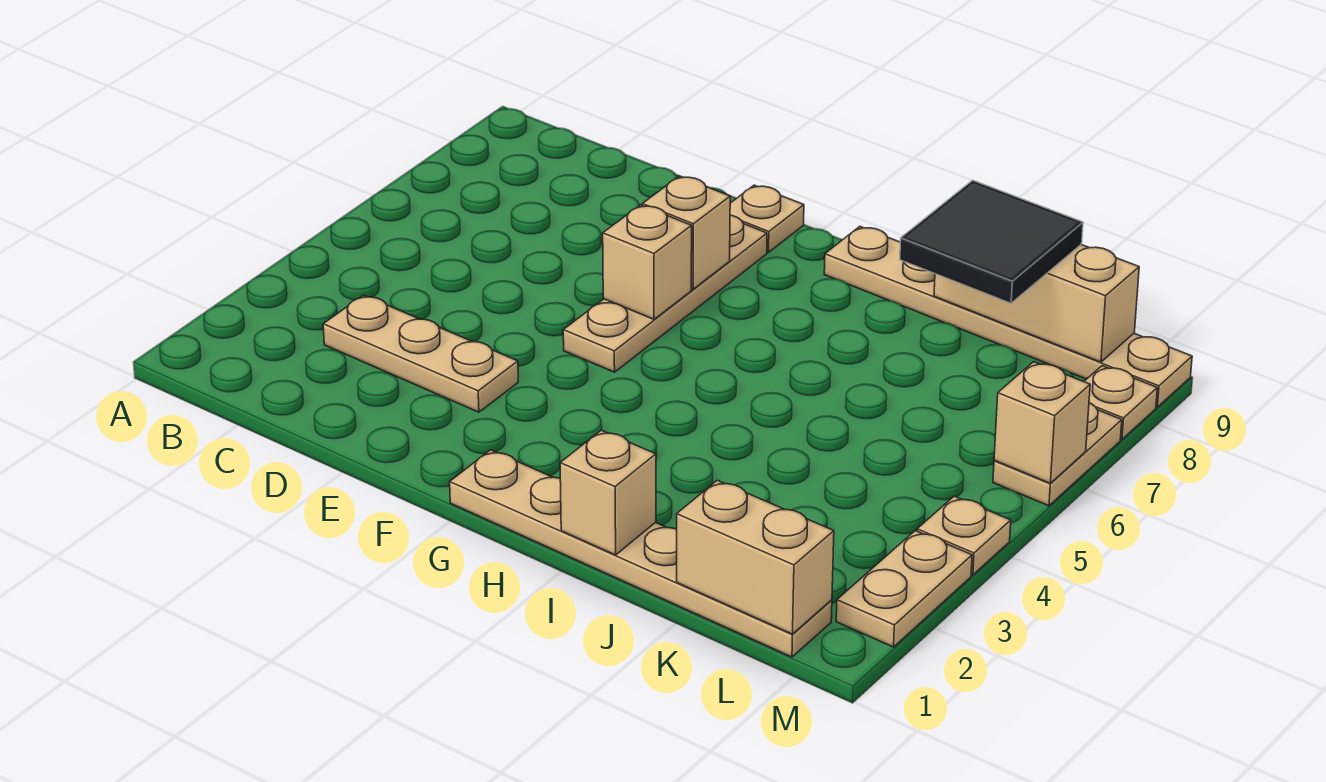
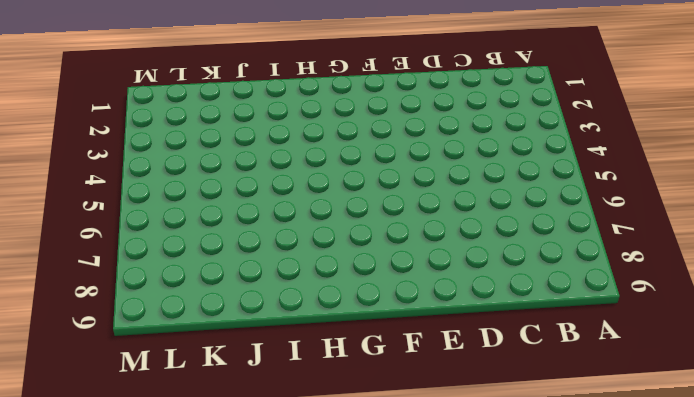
none -> tan 1x3 plate [323,295,518,412]
none -> tan 1x4 plate [563,215,767,372]
none -> tan 1x1 plate [730,185,804,252]

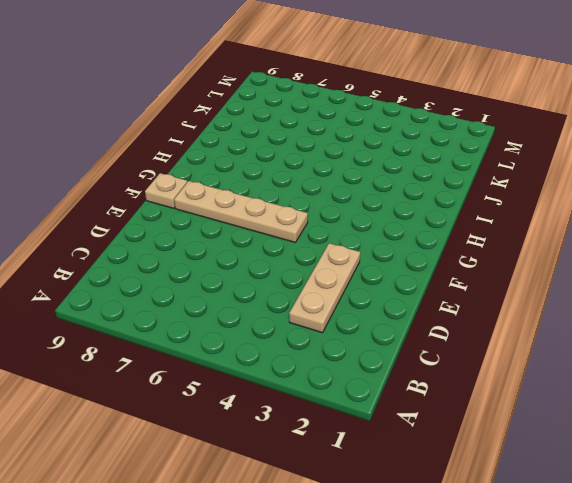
none -> tan 1x6 plate [450,450,832,657]
none -> tan 1x6 plate [824,226,1192,407]
none -> tan 1x2 plate [836,531,972,647]

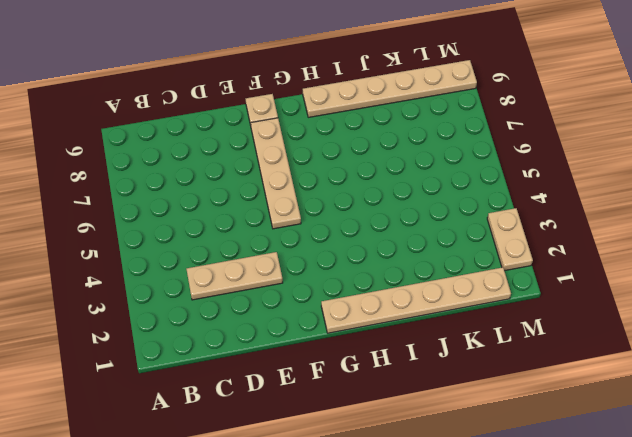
none -> tan 1x1 plate [917,496,1011,575]
none -> tan 1x2 plate [993,403,1122,506]
none -> tan 1x1 plate [1084,366,1157,439]

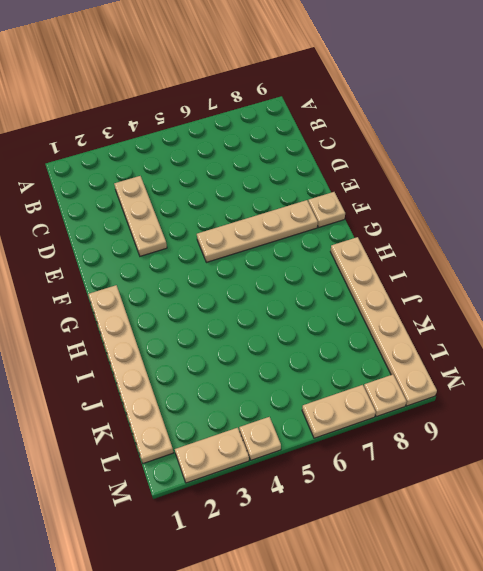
none -> tan 1x1 brick [603,205,692,319]
none -> tan 1x1 brick [642,176,730,289]
none -> tan 1x1 brick [560,430,656,555]

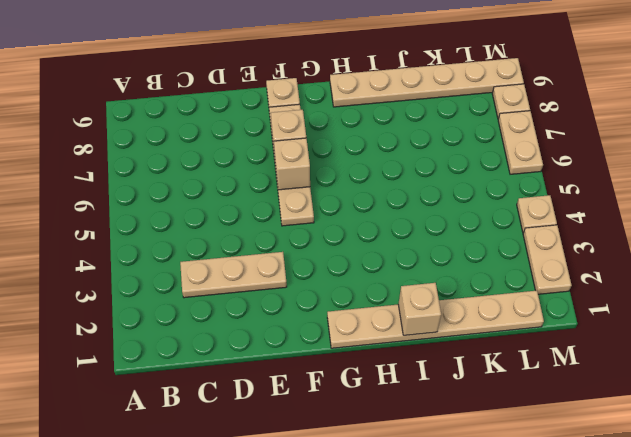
none -> tan 1x3 brick [934,244,1139,362]
none -> tan 1x2 brick [677,480,834,634]
none -> tan 1x1 brick [994,362,1090,483]

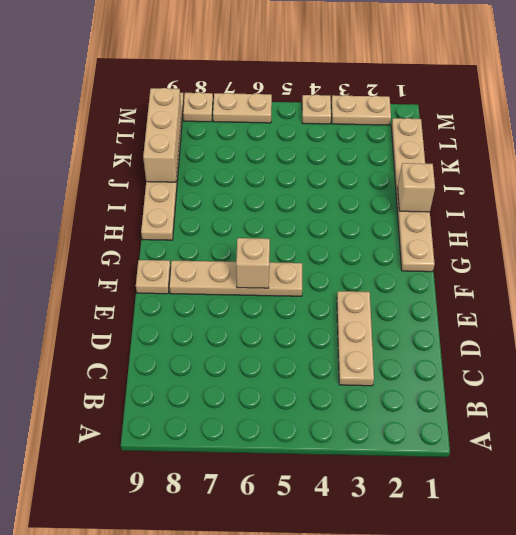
none -> tan 1x1 brick [642,176,730,289]
none -> tan 1x2 brick [677,480,834,634]
none -> tan 1x1 brick [994,362,1090,483]

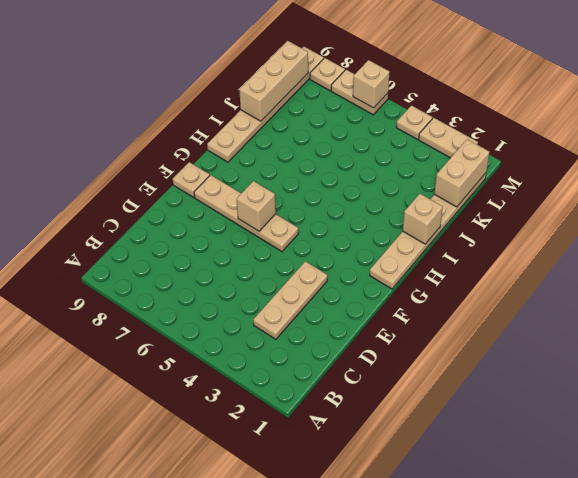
none -> tan 1x1 brick [642,176,730,289]
none -> black 2x2 tile [900,180,1083,303]

